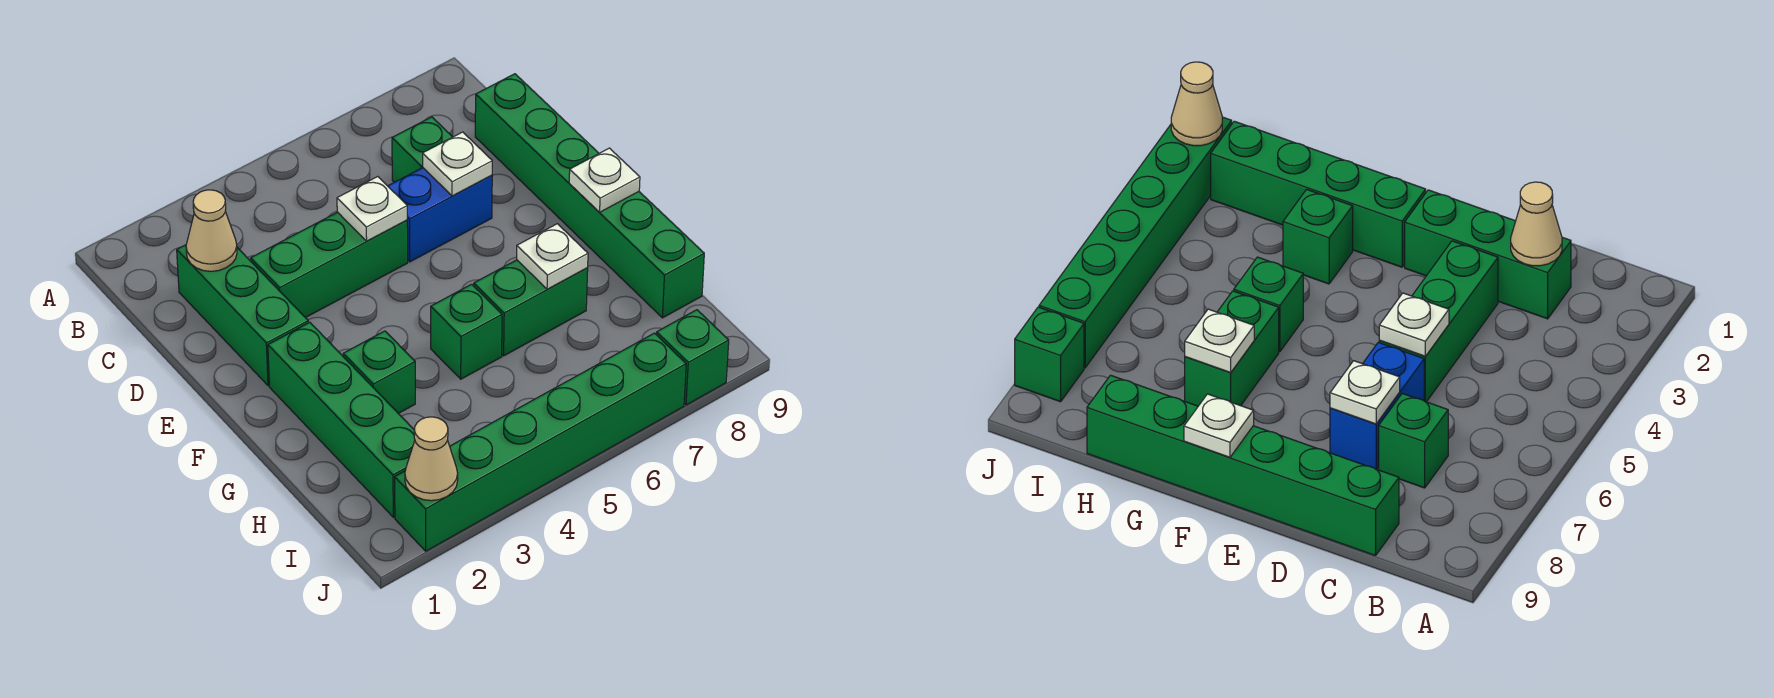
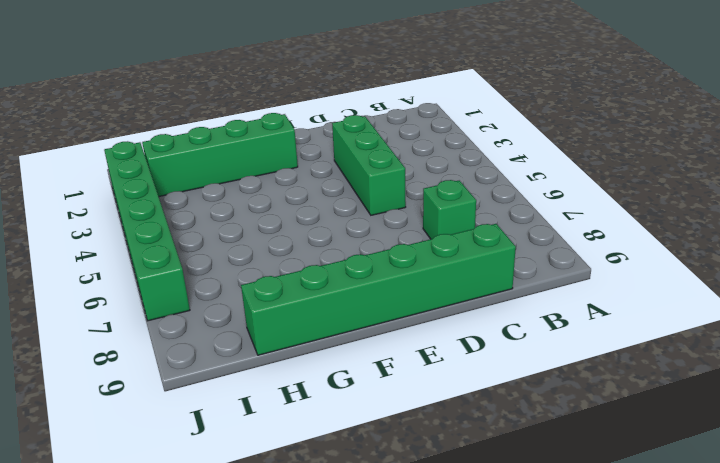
none -> green 1x3 brick [177,245,308,386]
none -> blue 1x2 brick [388,168,492,262]
none -> green 1x1 brick [343,331,415,414]

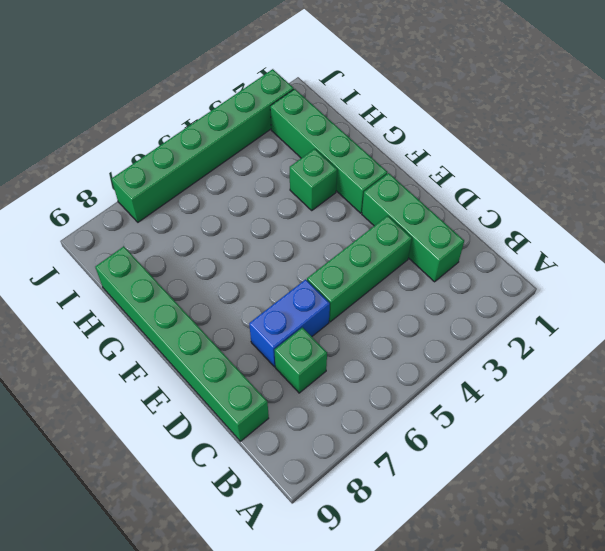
none -> green 1x1 brick [431,284,502,379]
none -> green 1x2 brick [474,260,588,356]
none -> green 1x1 brick [657,310,729,405]

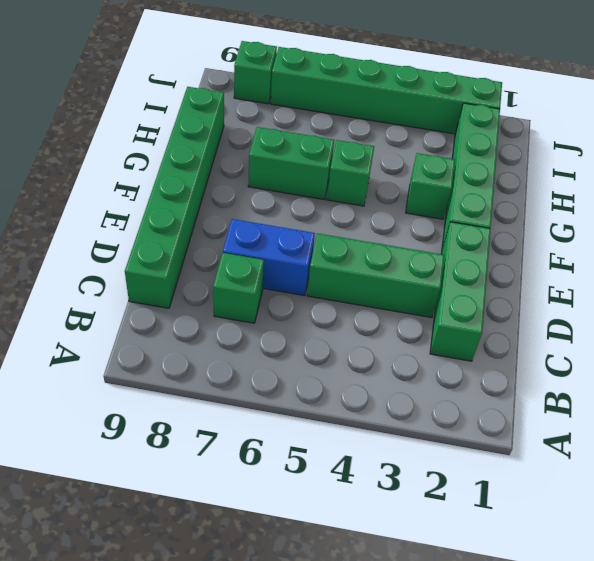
none -> tan 1x1 cone [186,190,237,271]
none -> white 1x1 plate [337,177,407,241]
none -> white 1x1 plate [423,132,492,196]

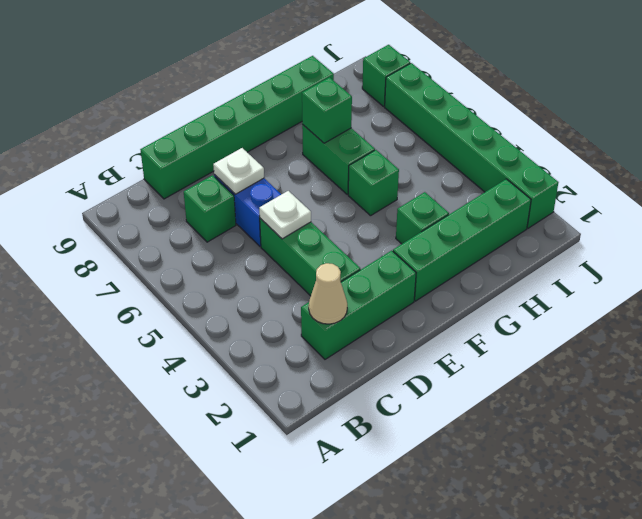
green 1x1 brick [302,77,352,143] -> white 1x1 plate [517,224,588,289]
none -> white 1x1 plate [569,148,640,212]
none -> tan 1x1 cone [405,417,458,501]

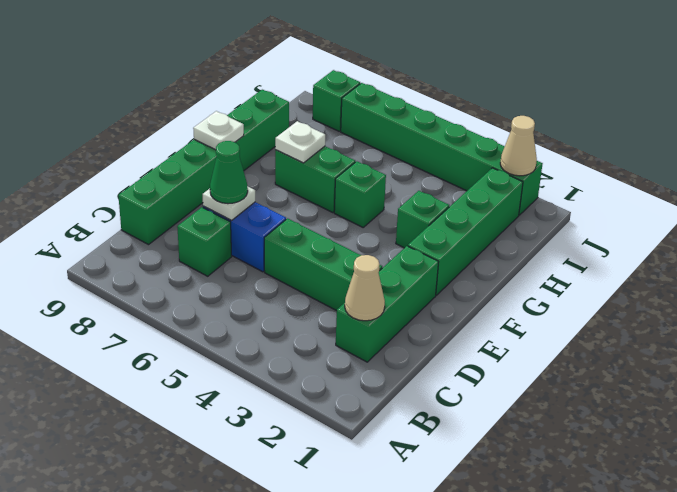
green 1x1 cone [210,141,248,204] -> none
none -> white 1x1 plate [337,177,407,241]

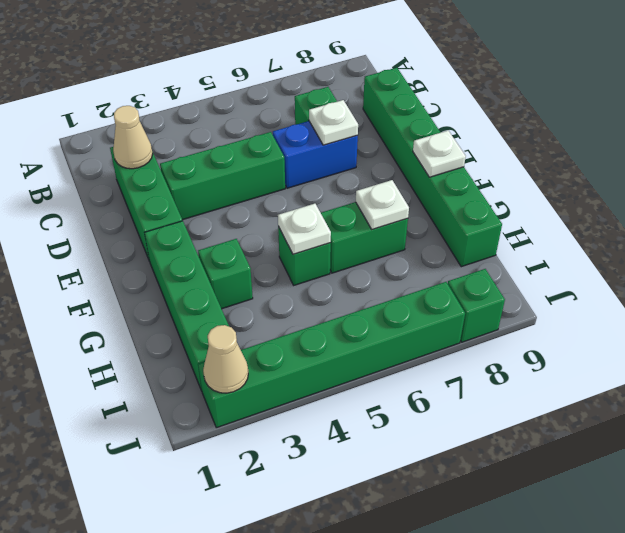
white 1x1 plate [278,204,331,254] -> white 1x1 plate moved to [337,177,407,241]

